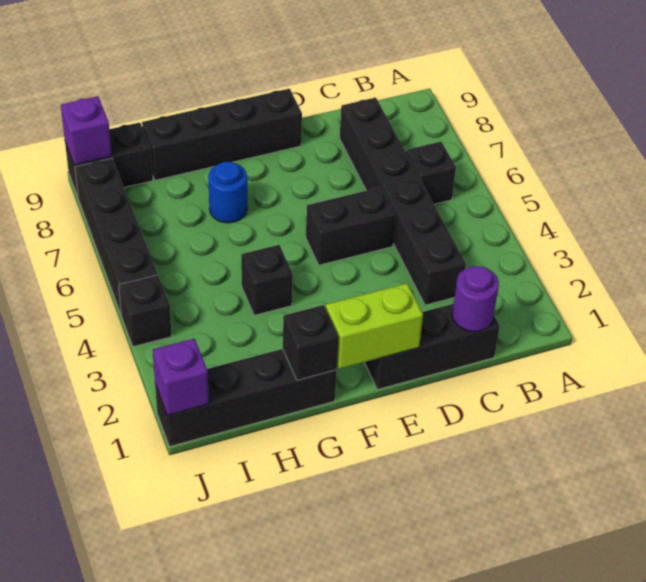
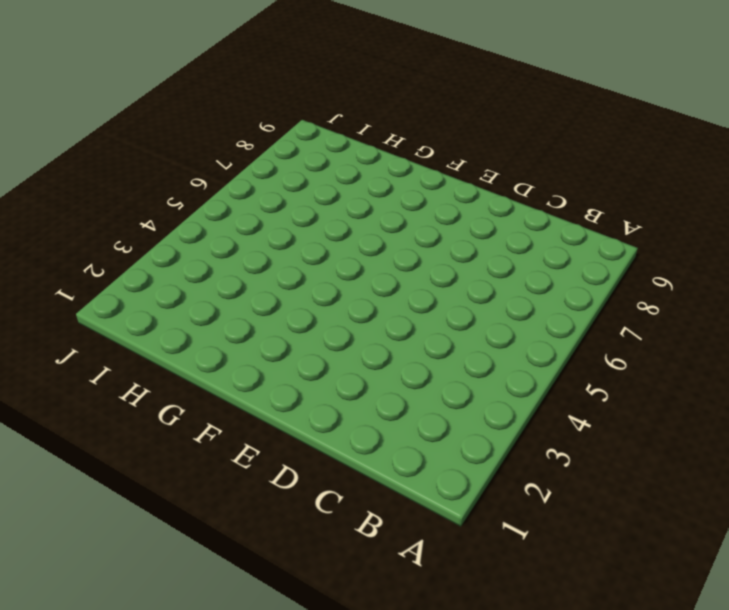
none -> black 1x1 brick [406,142,456,204]
none -> black 1x3 brick [364,304,500,390]
none -> black 1x6 brick [340,98,466,305]

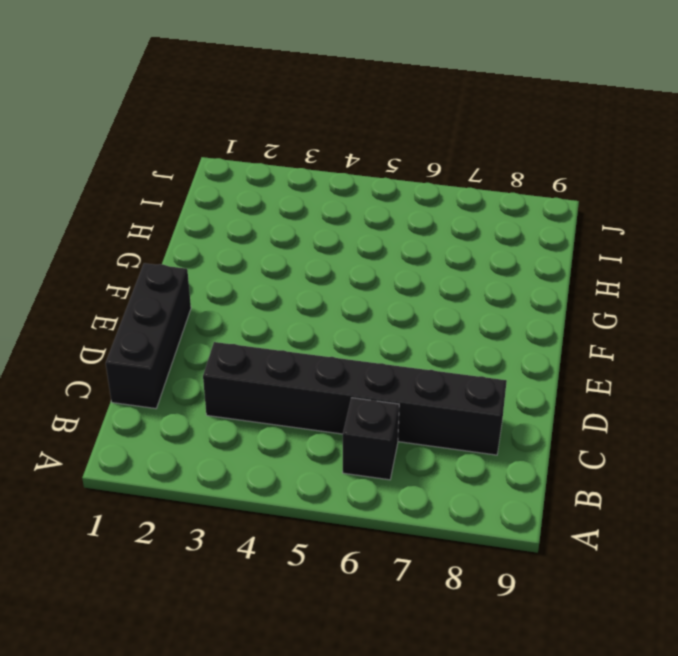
none -> black 1x2 brick [306,187,396,265]
none -> black 1x4 brick [142,89,302,180]
none -> black 1x4 brick [155,349,337,447]

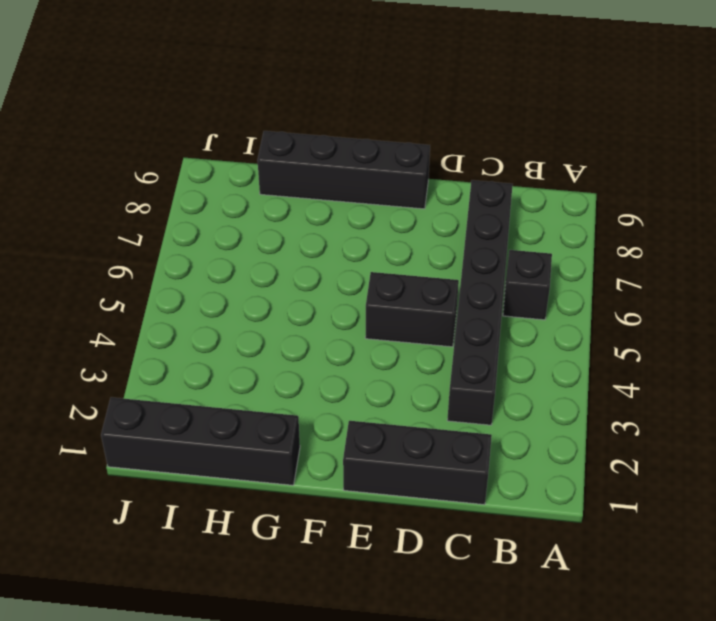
none -> black 1x1 brick [241,245,293,315]
none -> blue 1x1 round brick [208,162,247,223]
none -> black 1x2 brick [65,122,153,197]

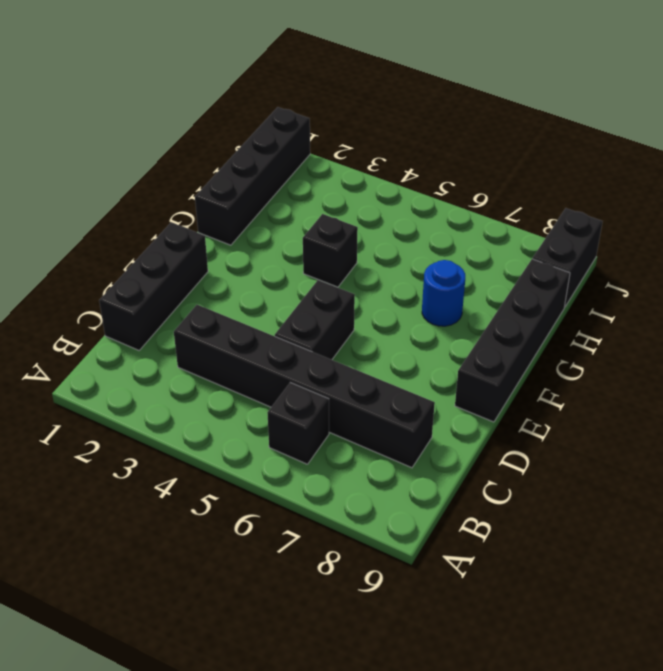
none -> black 1x1 brick [119,275,172,347]
none -> black 1x4 brick [75,158,158,314]
none -> purple 1x1 round brick [452,266,499,332]

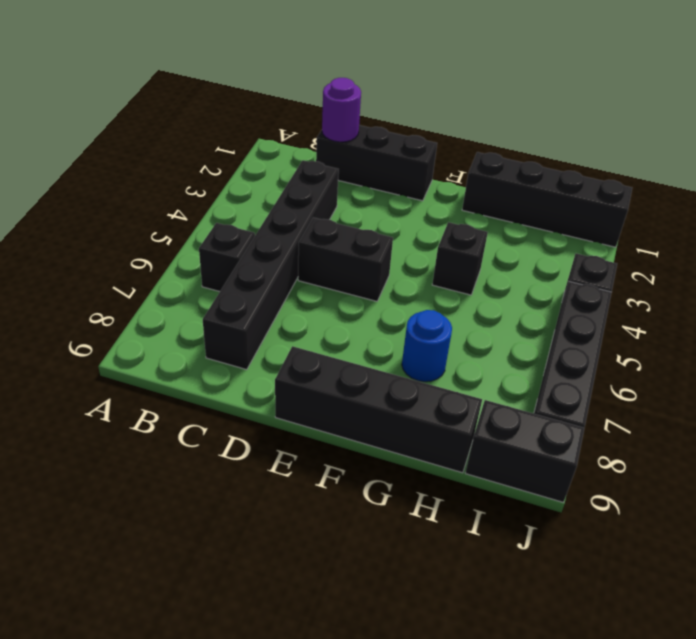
none -> lime 1x2 brick [326,283,423,369]
none -> black 1x1 brick [283,305,339,380]
none -> purple 1x1 brick [153,339,209,415]

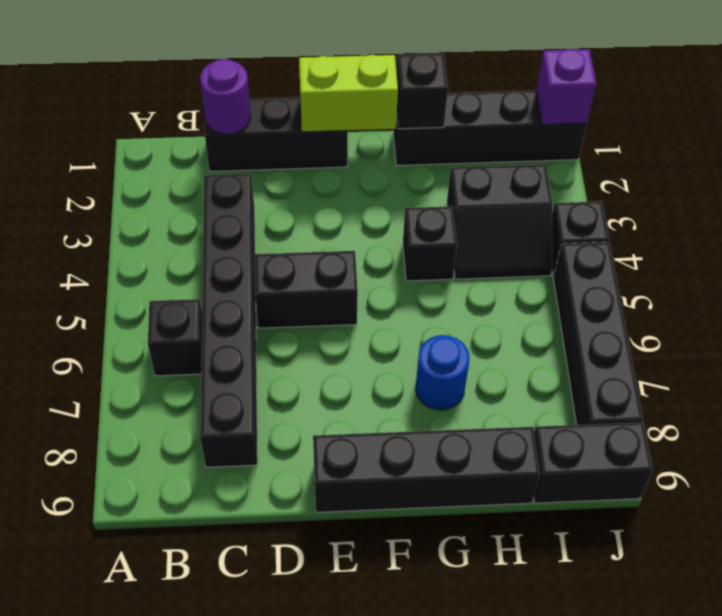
black 2x2 slope [447,164,552,279] -> none
none -> purple 1x1 brick [61,96,112,165]

